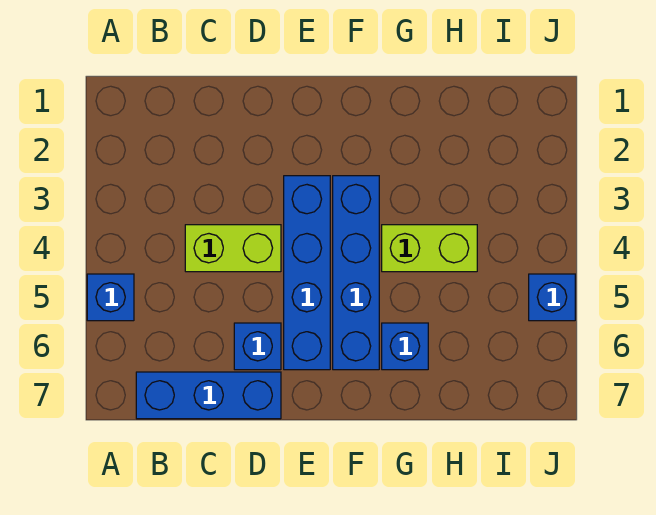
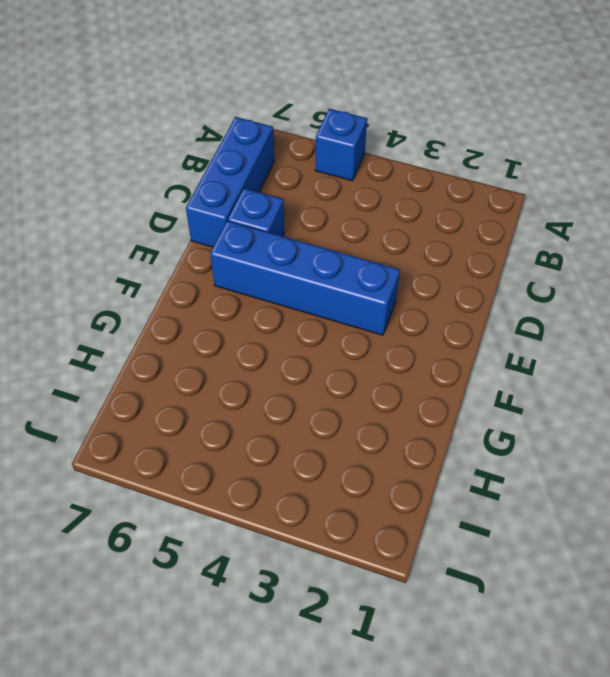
none -> lime 1x2 brick [185,225,281,272]
none -> blue 1x4 brick [333,176,379,370]

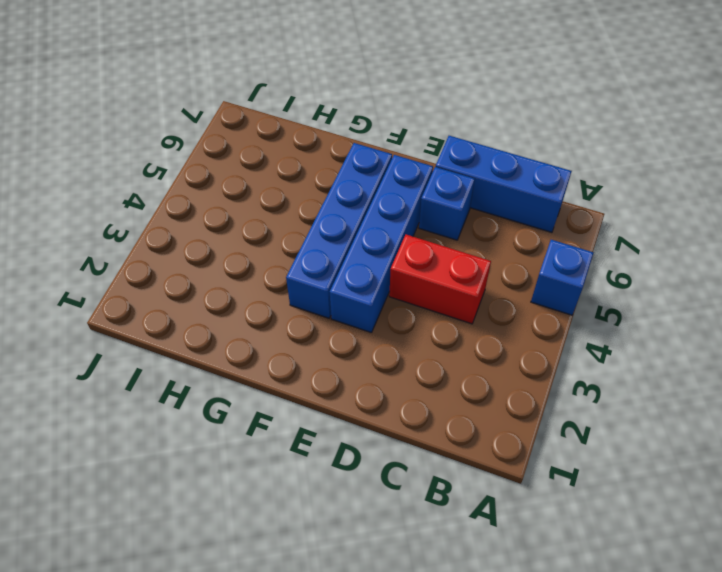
red 1x2 brick [389,235,491,324] -> lime 1x2 brick [185,225,281,272]
none -> lime 1x2 brick [382,225,477,272]
none -> blue 1x1 brick [382,323,428,370]

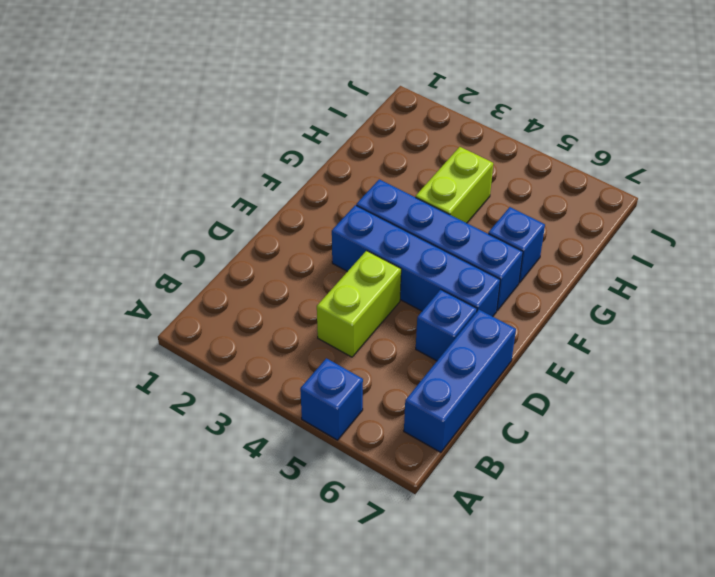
none -> blue 1x1 brick [529,274,575,321]

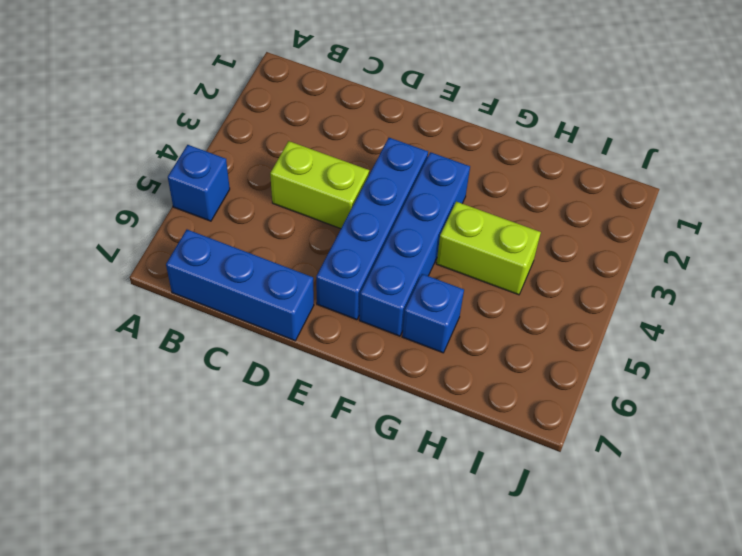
none -> blue 1x1 brick [234,323,281,370]
none -> blue 1x1 brick [529,274,575,321]

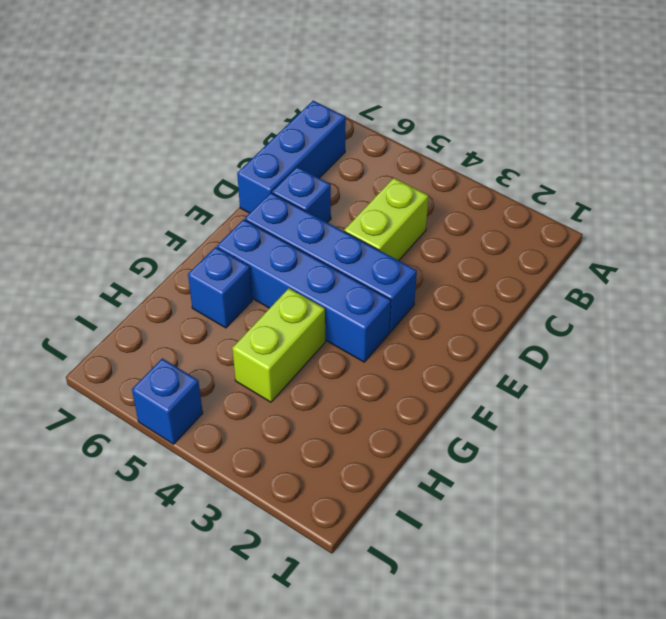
none -> blue 1x1 brick [87,274,134,321]

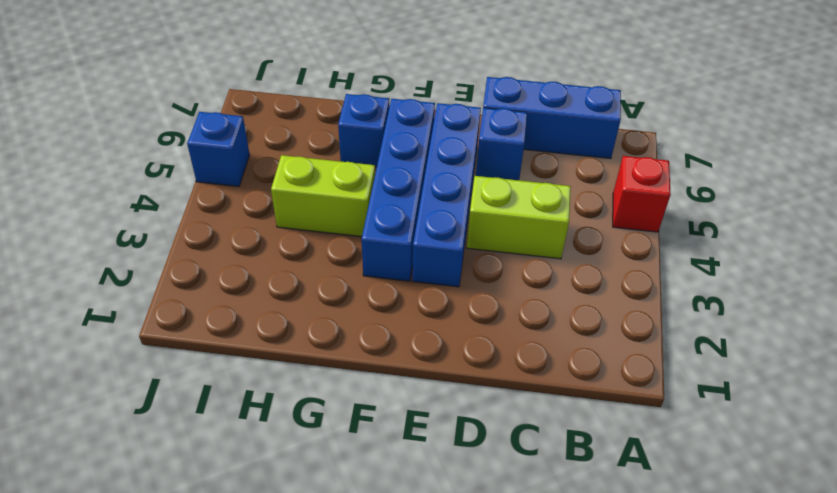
red 1x1 brick [613,156,671,232] -> blue 1x1 brick [87,274,134,321]

